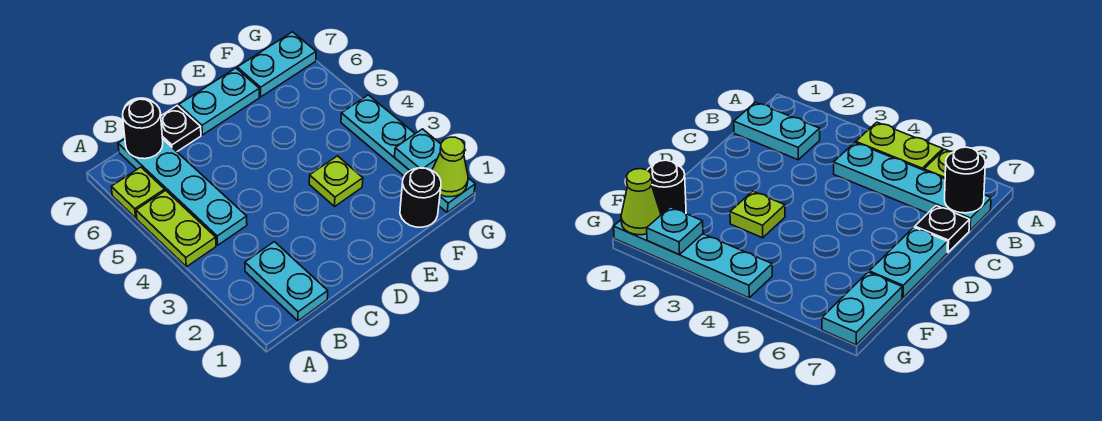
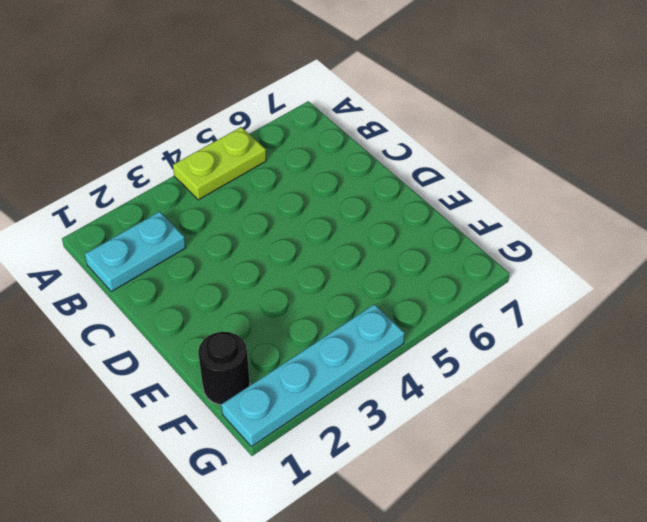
none -> lime 1x1 plate [111,167,165,218]
none -> cyan 1x4 plate [118,139,247,245]
none -> black 1x1 plate [161,106,201,152]

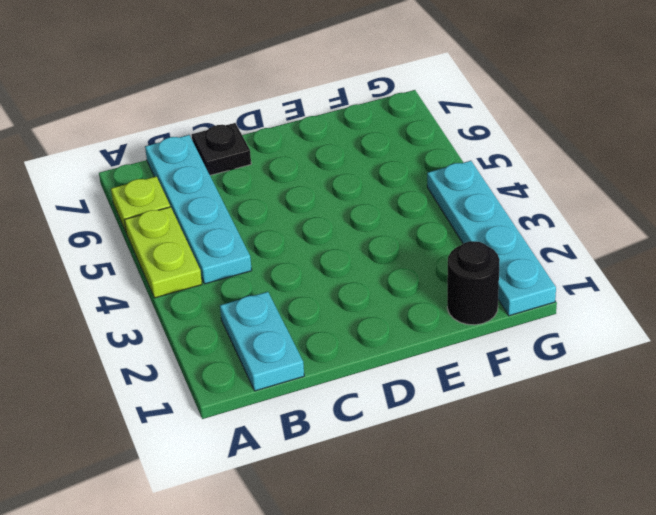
none -> cyan 1x2 plate [179,68,259,135]
none -> lime 1x1 plate [309,156,363,206]
none -> cyan 1x2 plate [237,32,316,97]

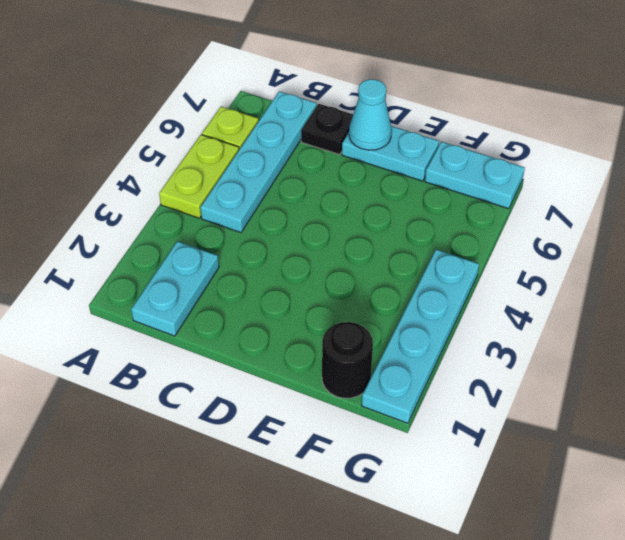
cyan 1x1 cone [349,79,392,150] -> none
none -> lime 1x1 plate [309,156,363,206]
none -> black 1x1 round brick [123,99,163,159]
none -> lime 1x1 cone [432,137,468,197]

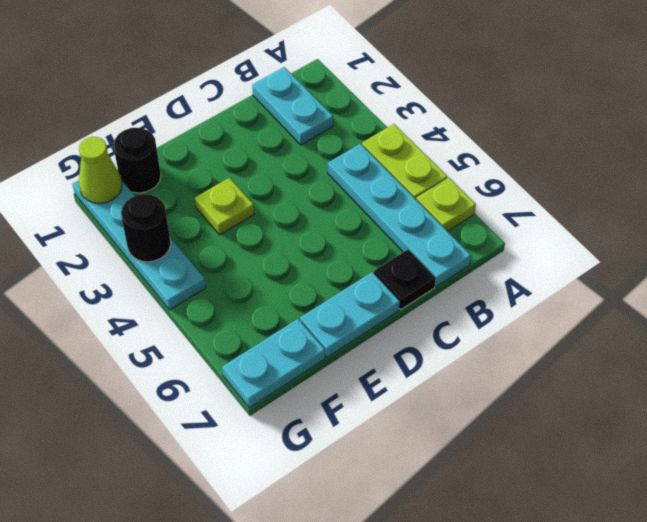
black 1x1 round brick [121,194,171,262] -> black 1x1 round brick moved to [123,99,163,159]
none -> cyan 1x1 plate [394,129,441,171]

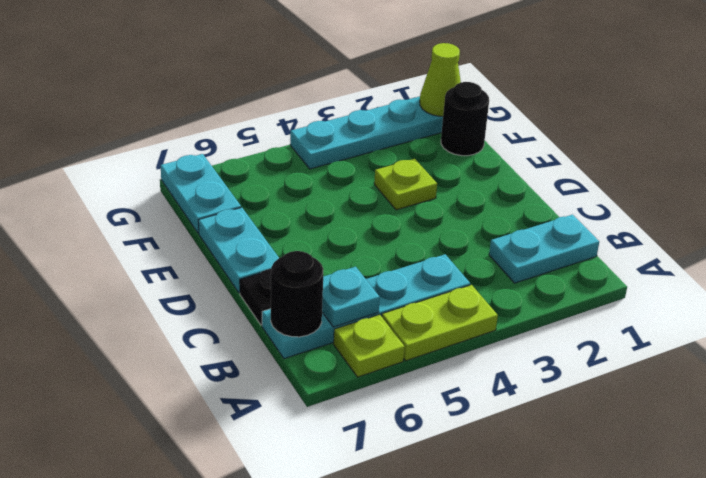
cyan 1x1 plate [322,267,380,327] -> cyan 1x1 plate moved to [394,129,441,171]

